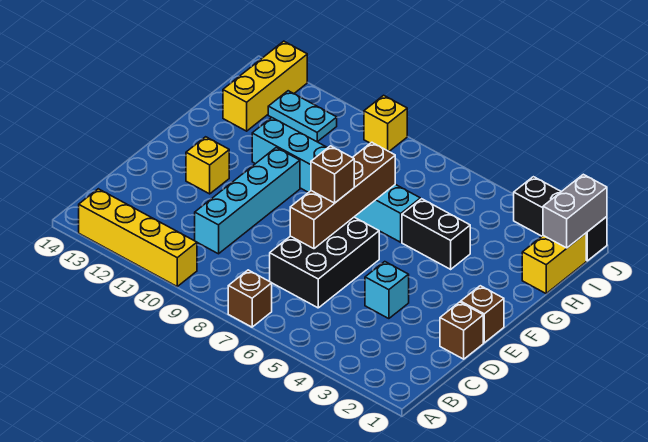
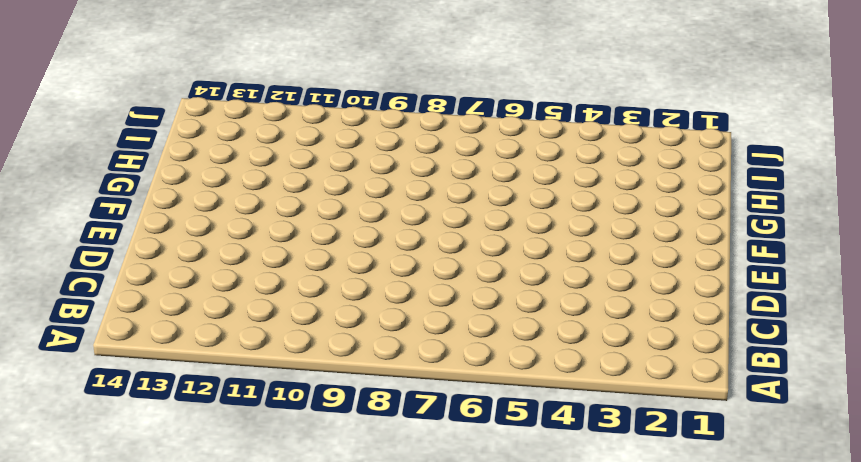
none -> brown 1x1 brick [228,270,272,327]
none -> yellow 1x4 brick [79,189,197,286]
none -> black 2x3 brick [270,217,379,308]

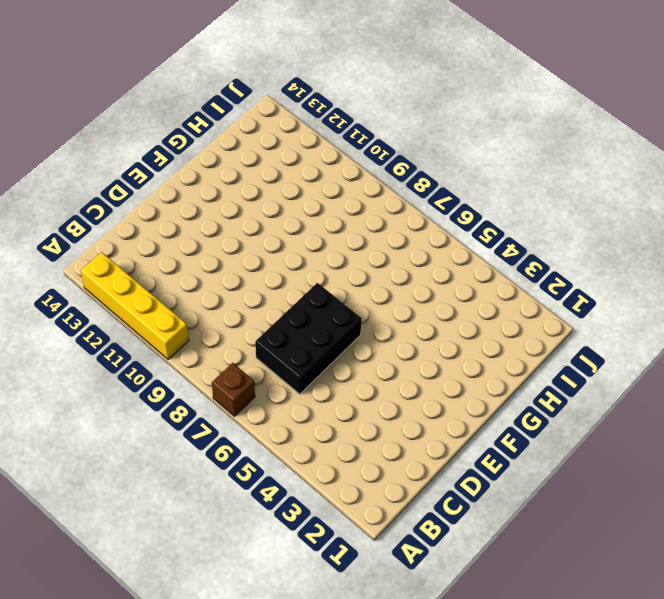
none -> cyan 1x4 brick [195,147,300,254]
none -> brown 1x1 brick [440,302,483,359]
none -> cyan 1x1 brick [365,262,409,319]

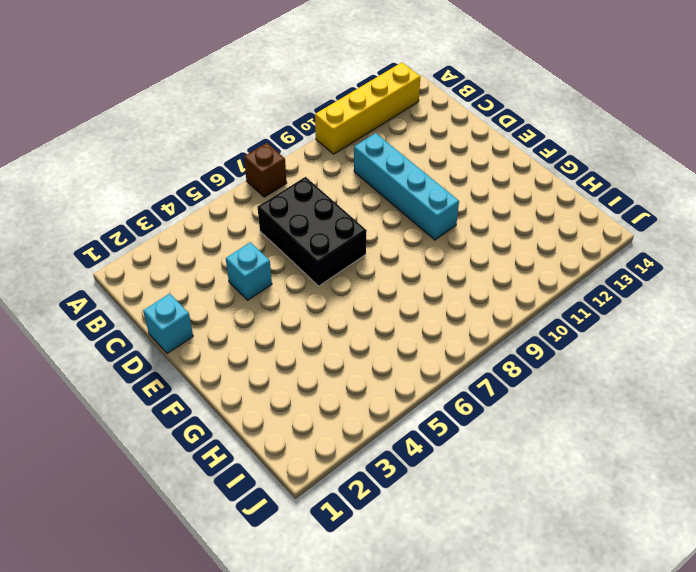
cyan 1x1 brick [143,294,193,354] -> brown 1x1 brick [440,302,483,359]
none -> brown 1x1 brick [461,286,504,343]
none -> yellow 1x1 brick [186,137,229,194]
none -> black 1x2 brick [402,199,470,269]

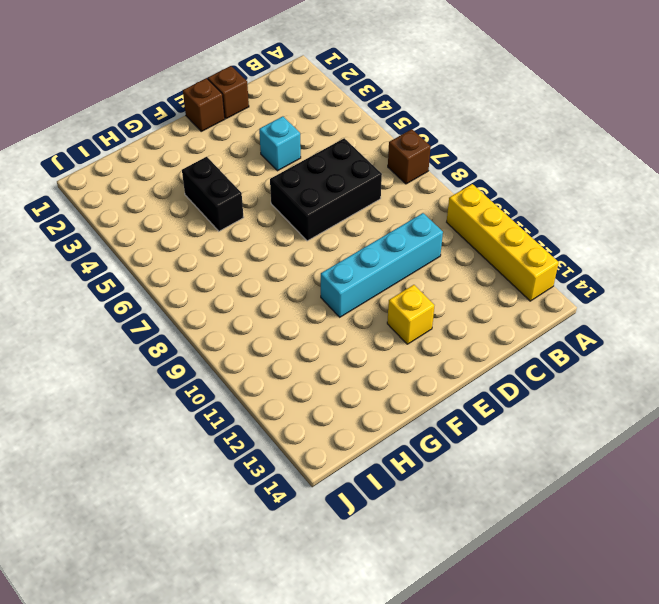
none -> cyan 1x6 brick [252,118,420,242]
none -> yellow 1x2 brick [522,233,586,293]
none -> yellow 1x3 brick [223,41,307,131]

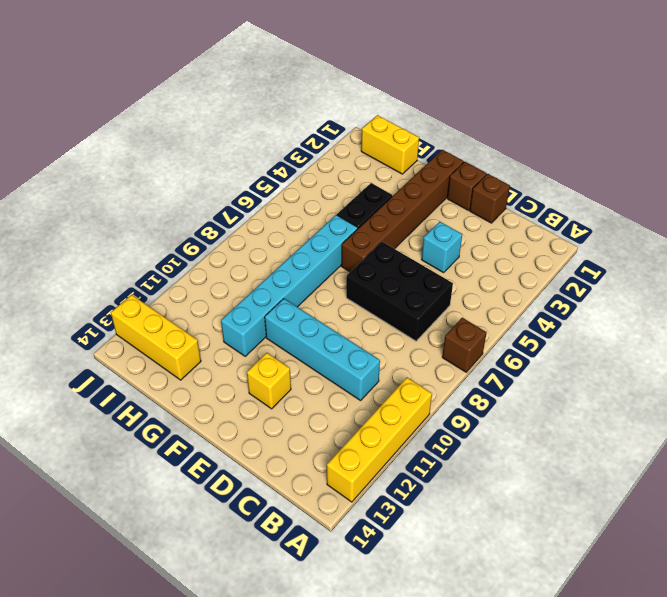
brown 1x6 brick [341,150,464,272] -> none
none -> cyan 1x2 plate [268,91,337,142]
none -> black 1x3 brick [514,177,607,261]
none -> yellow 1x1 brick [364,95,407,151]

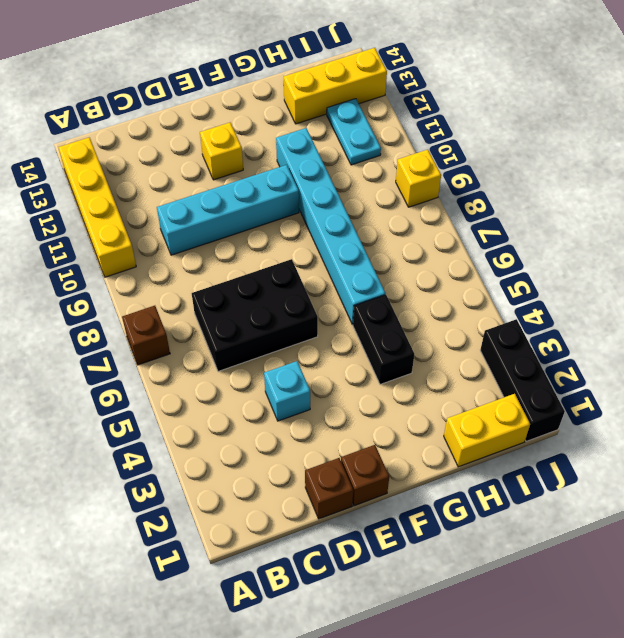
none -> brown 1x4 brick [290,142,395,249]
none -> grey 1x2 brick [543,174,607,248]
none -> brown 1x1 brick [311,146,354,203]

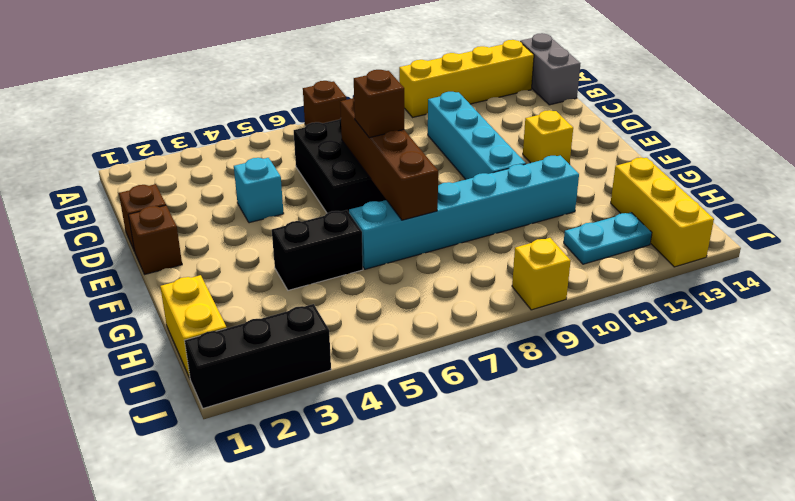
grey 1x2 brick [520,33,580,105] -> grey 1x2 brick moved to [543,174,607,248]

